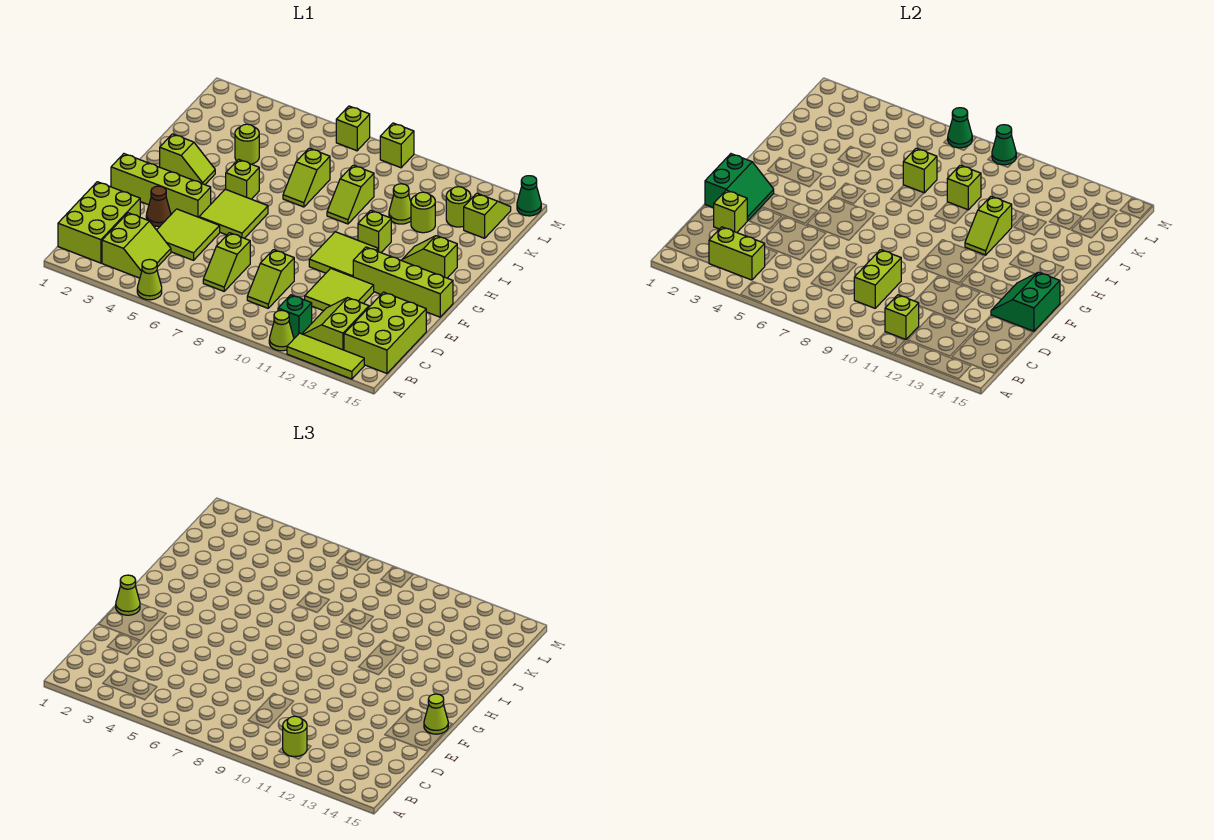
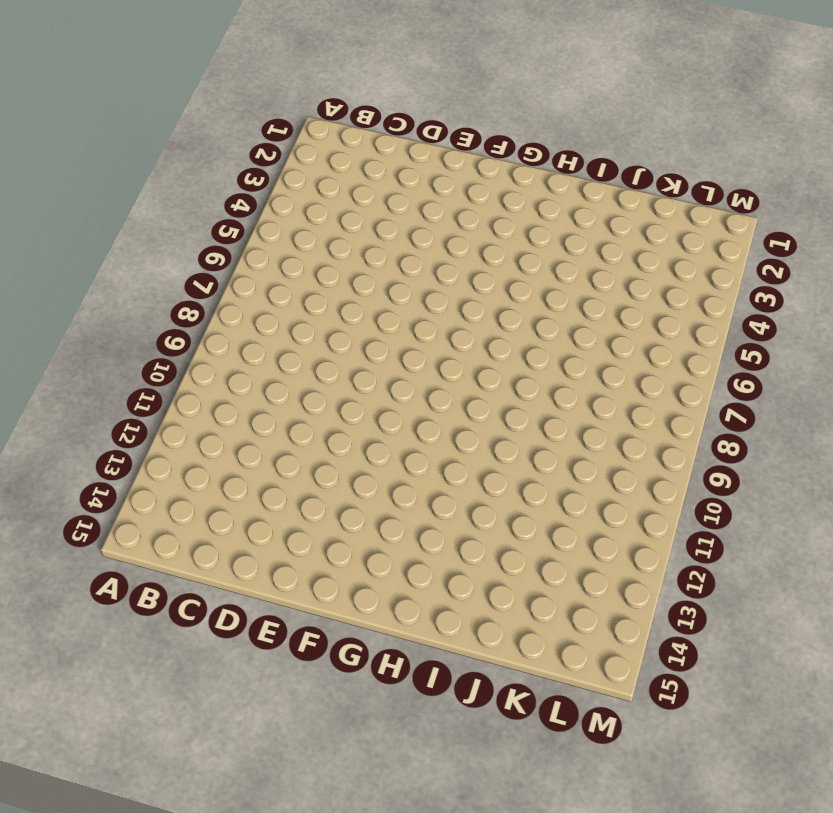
none -> lime 1x1 cone [137,259,162,300]
none -> lime 1x1 cone [269,310,294,351]
none -> lime 1x3 tile [287,333,364,379]
none -> lime 2x3 brick [58,182,140,263]

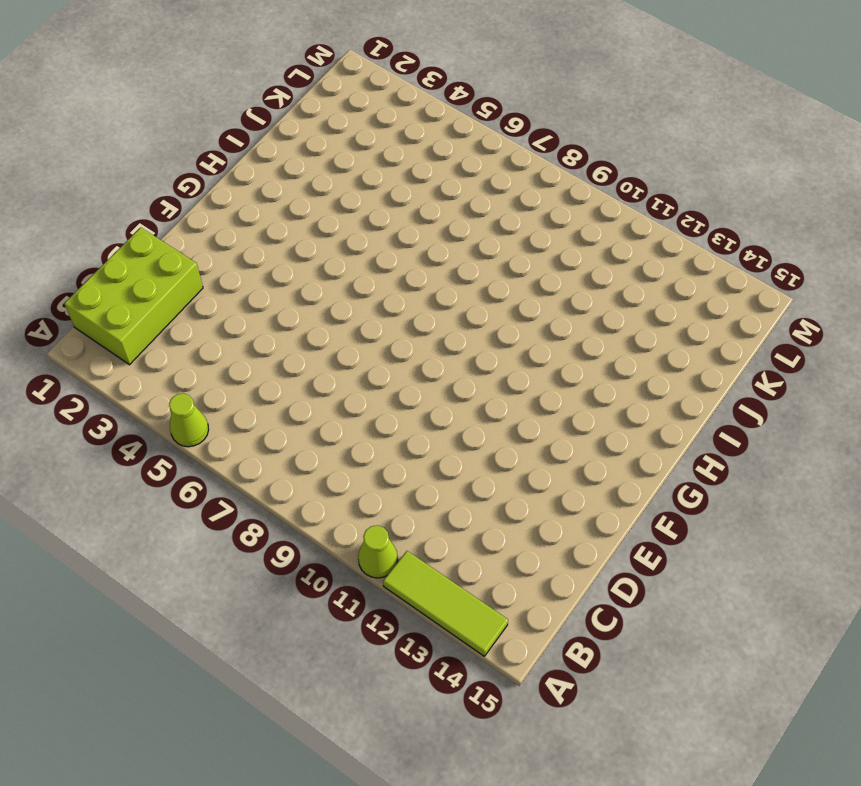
none -> lime 2x2 slope [102,213,171,278]
none -> green 1x1 brick [278,295,312,338]
none -> lime 2x2 slope [302,298,369,350]
none -> lime 2x3 brick [344,292,426,373]

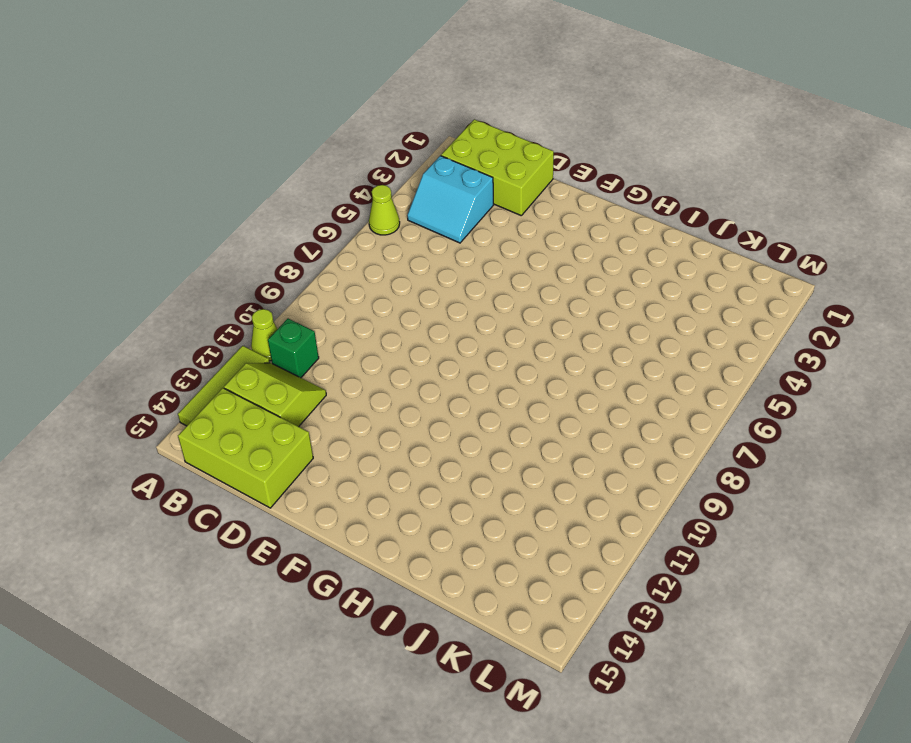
cyan 2x2 slope [407,156,493,243] -> lime 2x2 slope [102,213,171,278]
none -> lime 1x2 slope [203,233,250,291]
none -> lime 1x2 slope [247,250,294,308]
none -> lime 2x2 tile [157,209,220,260]
none -> lime 2x2 tile [305,268,374,311]

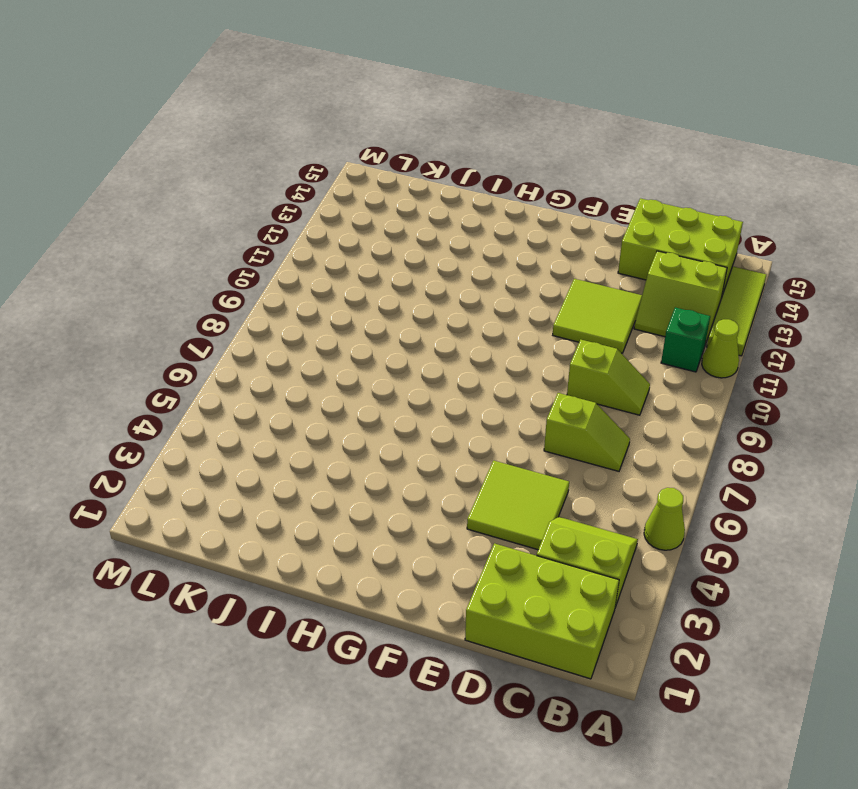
none -> brown 1x1 cone [146,186,171,227]
none -> lime 1x4 brick [111,154,211,217]
none -> lime 2x2 tile [199,189,268,238]
none -> lime 2x2 tile [309,232,378,277]

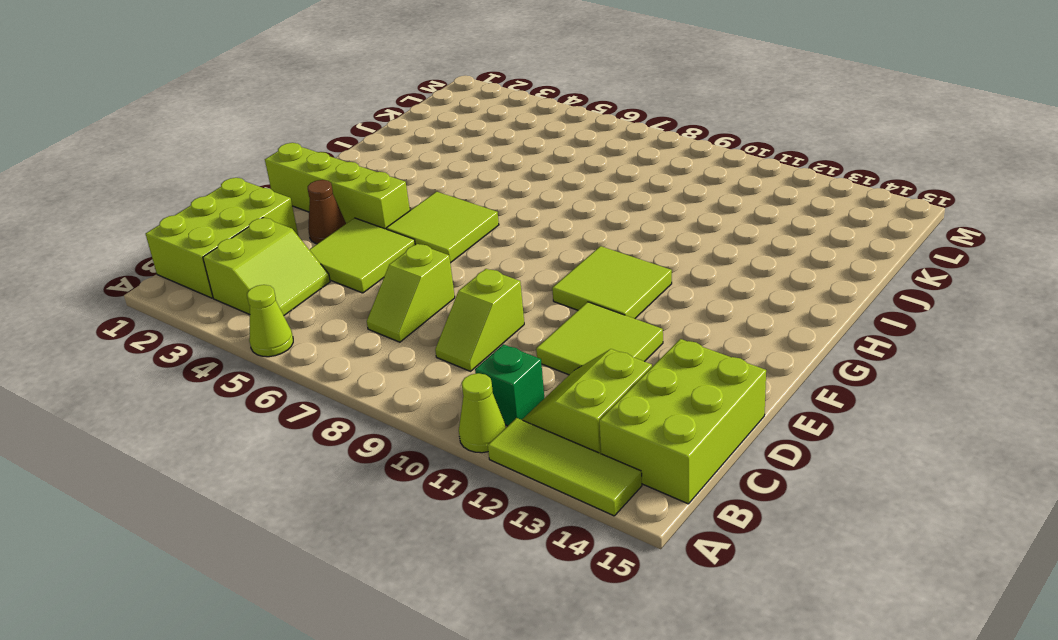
none -> lime 1x4 brick [353,247,453,317]
none -> lime 1x2 slope [160,134,215,185]
none -> lime 1x1 brick [226,159,259,199]
none -> lime 1x1 brick [358,210,391,253]

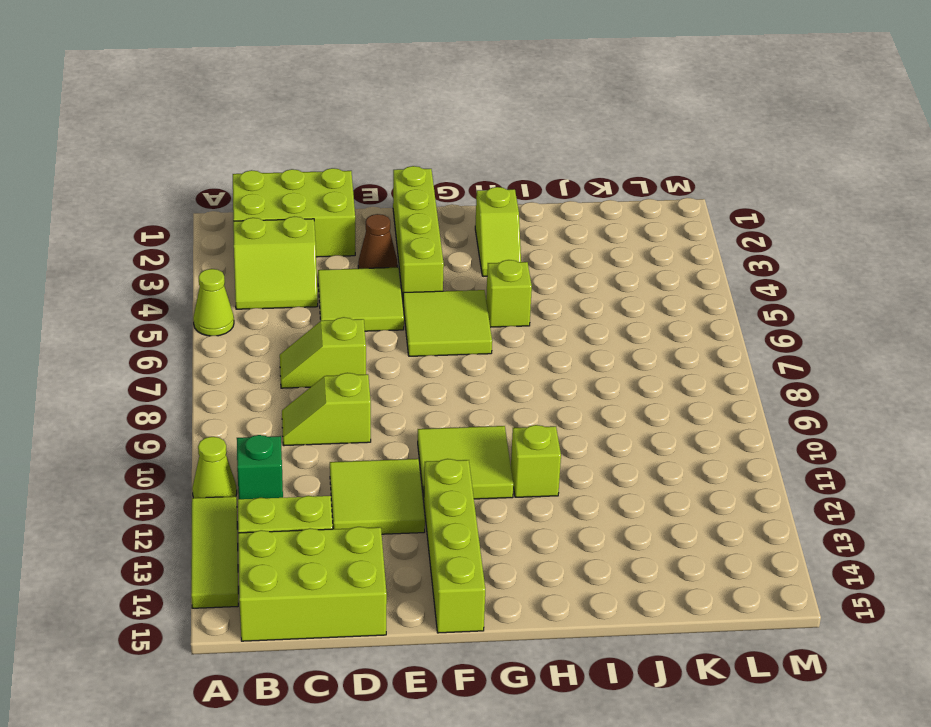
none -> lime 1x2 slope [402,236,457,278]
none -> lime 1x2 slope [283,148,330,207]
none -> lime 1x2 slope [327,165,374,224]
none -> lime 1x1 round brick [235,124,259,164]

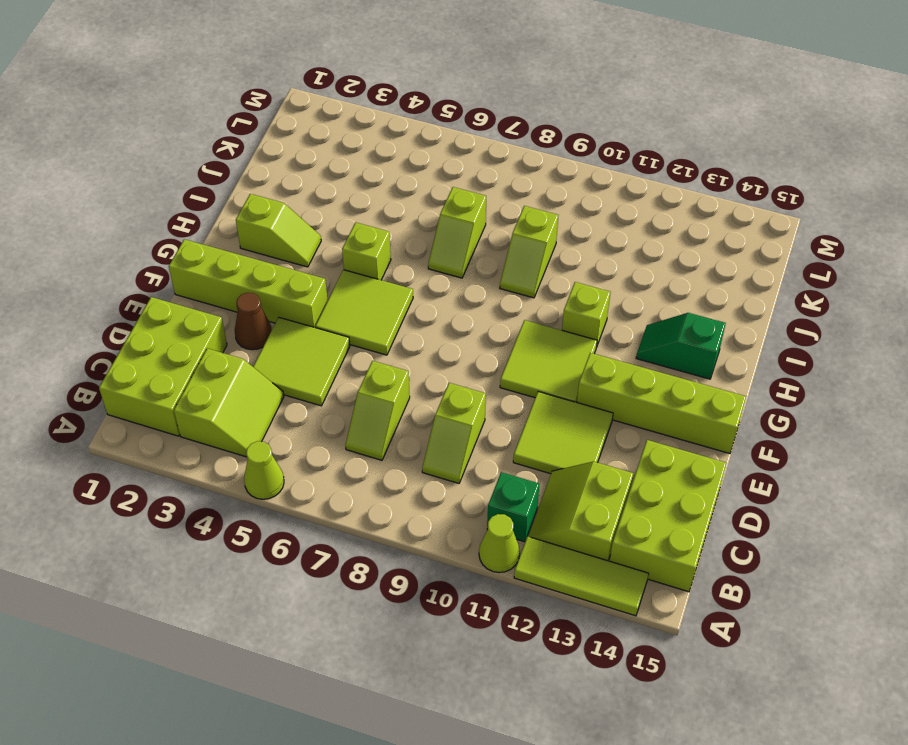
green 1x2 slope [636,313,726,379] -> lime 1x2 slope [402,236,457,278]
none -> lime 1x1 round brick [235,124,259,164]
none -> lime 1x1 cone [389,184,411,224]
none -> lime 1x1 round brick [411,192,435,233]
none -> lime 1x1 round brick [446,187,471,227]

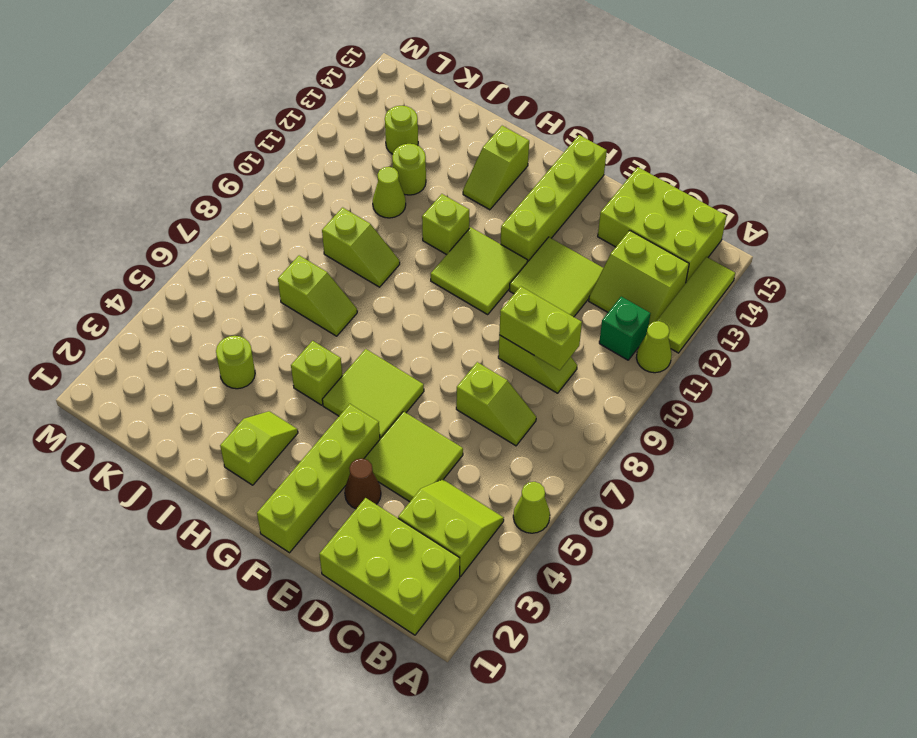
none -> lime 1x2 slope [464,193,511,238]
none -> lime 1x1 brick [336,106,370,151]
none -> lime 1x1 brick [380,123,414,168]
none -> green 1x1 cone [517,176,541,216]

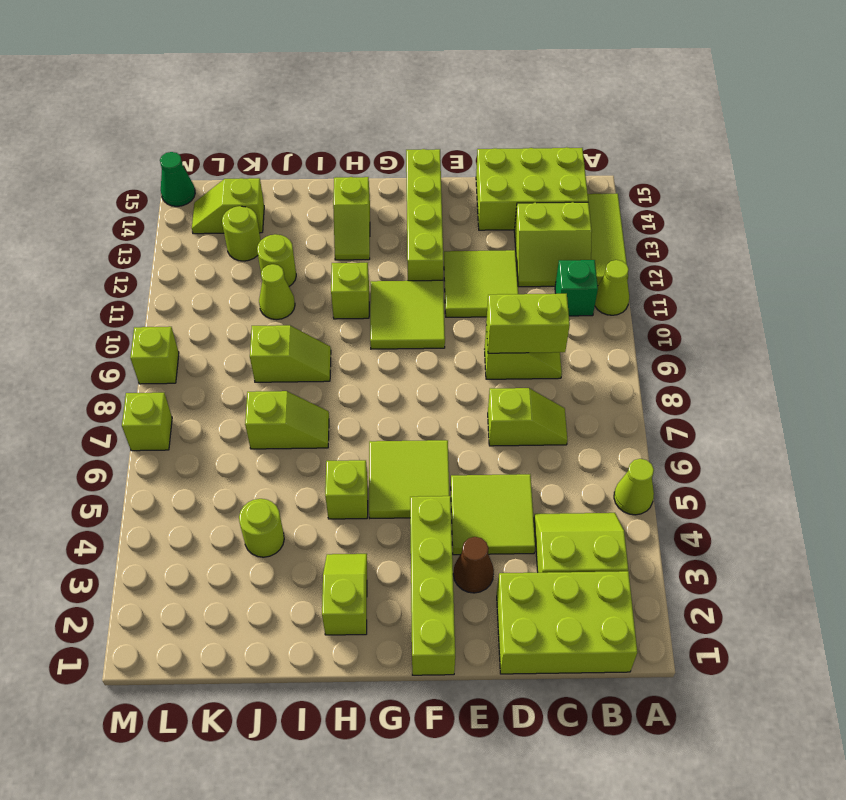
none -> lime 1x2 brick [709,227,765,280]
none -> lime 1x1 brick [885,295,919,339]
none -> lime 1x1 brick [714,190,747,232]
none -> green 2x2 slope [705,154,774,221]

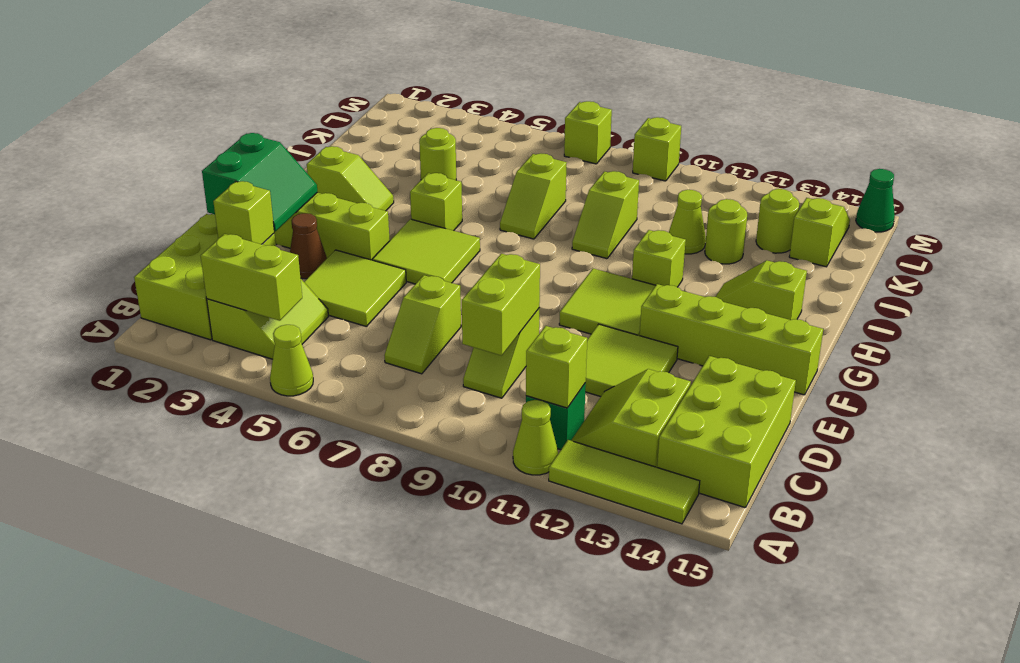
none -> green 2x2 slope [991,272,1060,331]
none -> lime 1x2 slope [965,196,1012,255]
none -> lime 1x1 brick [903,148,937,193]
none -> lime 1x1 brick [947,165,981,210]

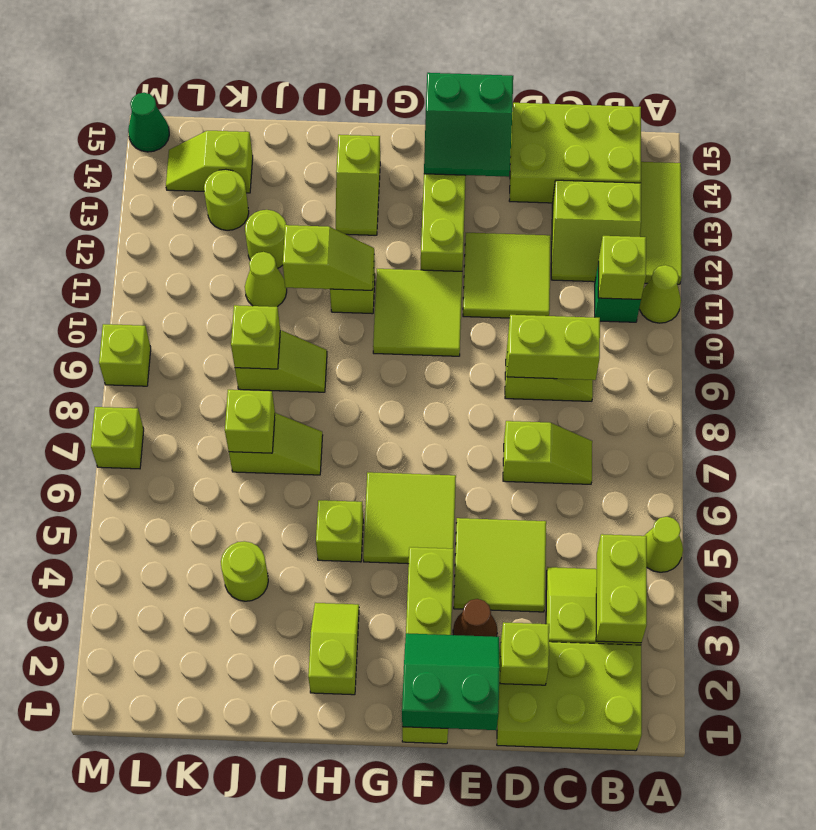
none -> green 1x1 cone [948,108,972,148]
none -> green 1x1 cone [992,125,1016,165]
none -> lime 1x1 round brick [283,716,307,757]
none -> lime 1x1 cone [116,575,140,615]

